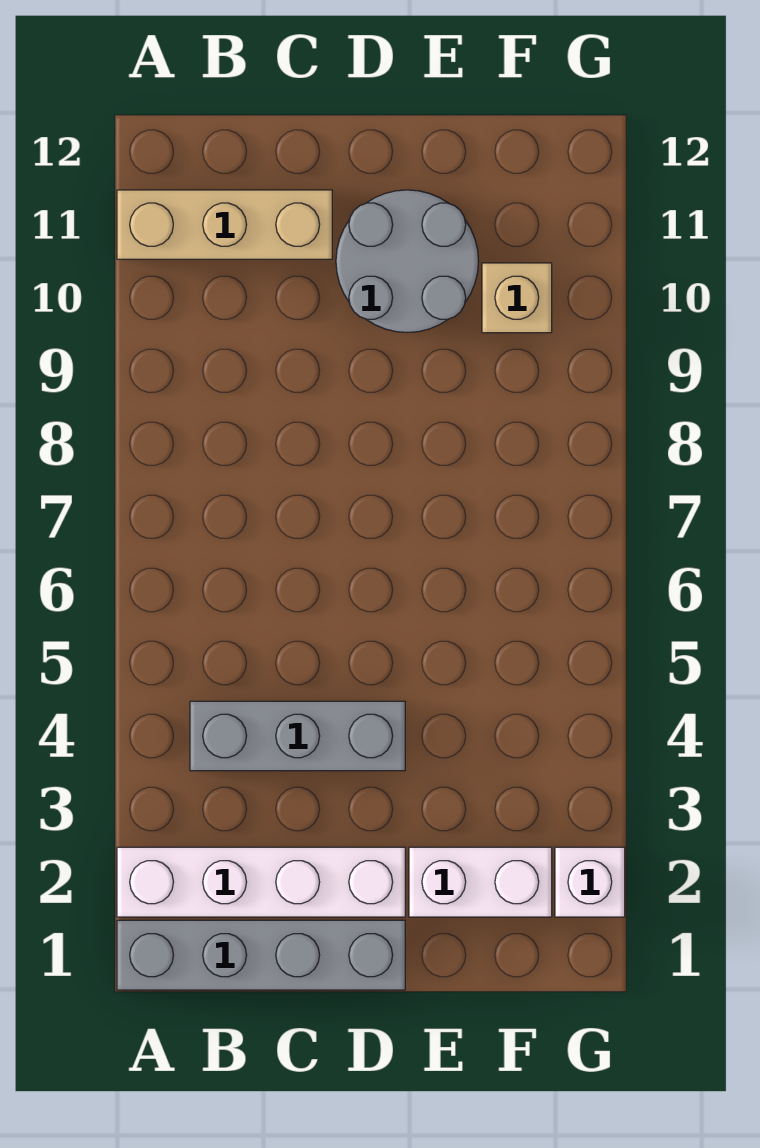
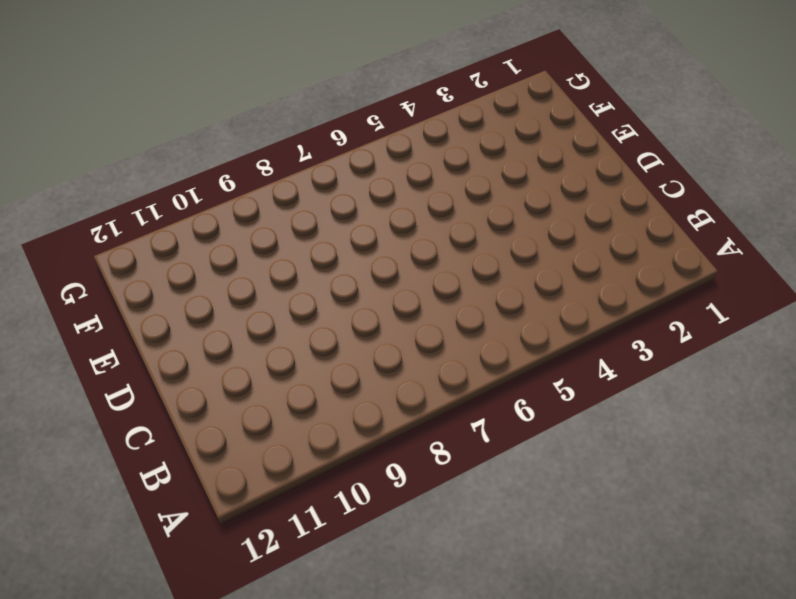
none -> grey 1x4 brick [117,920,405,990]
none -> white 1x4 brick [117,847,405,917]

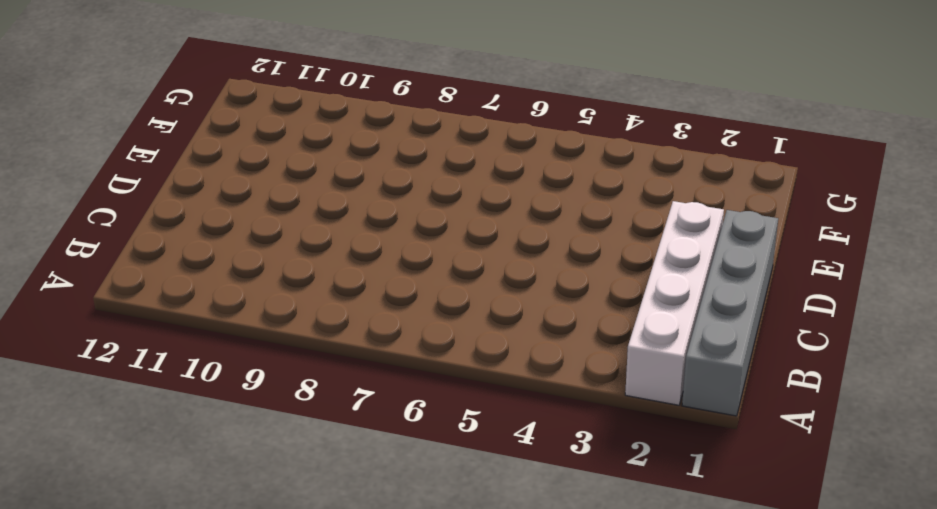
none -> tan 1x3 brick [117,190,332,259]
none -> grey 1x3 brick [190,701,405,771]

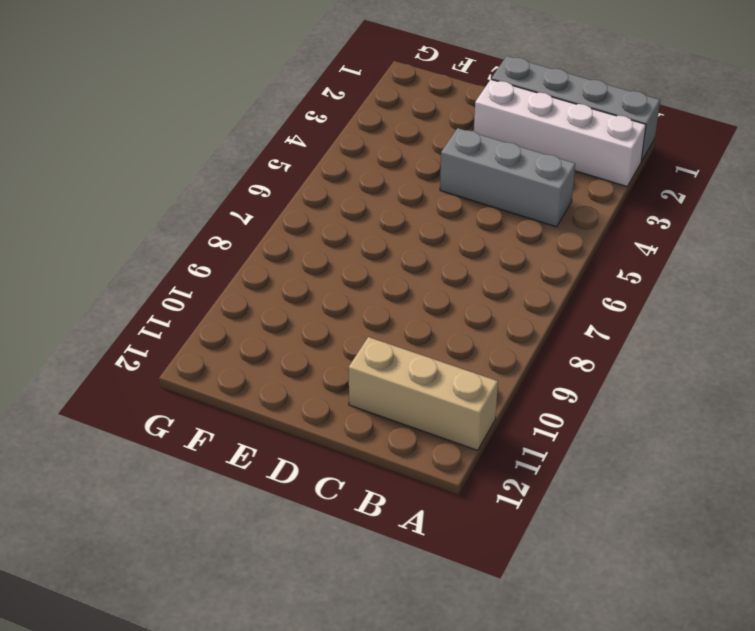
none -> grey 2x2 round brick [336,190,479,333]
none -> white 1x2 brick [409,847,552,917]

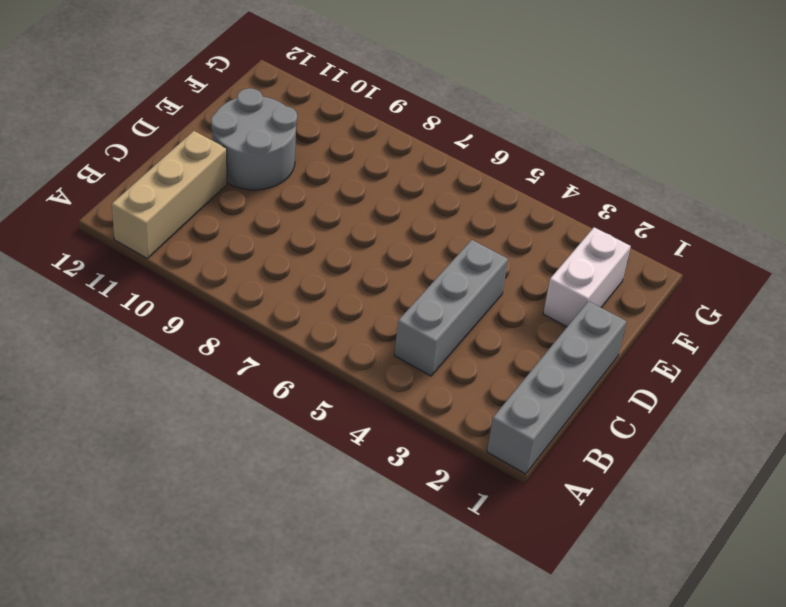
none -> white 1x4 brick [117,847,405,917]
none -> tan 1x1 brick [482,263,552,333]

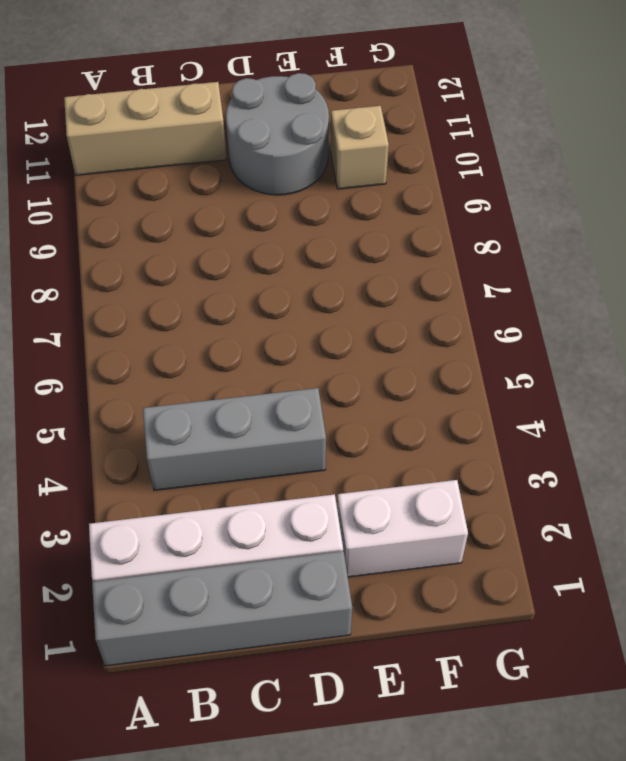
none -> white 1x1 brick [555,847,625,917]

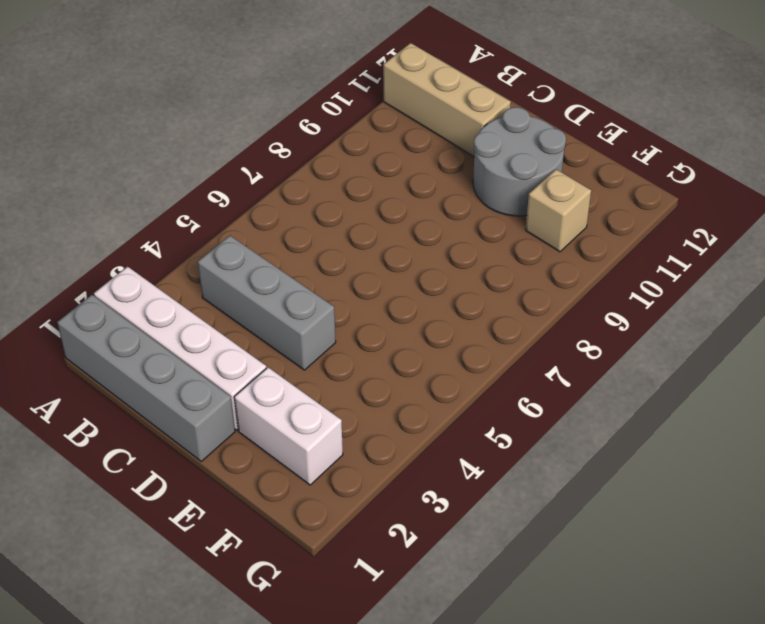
none -> white 1x1 brick [555,847,625,917]

